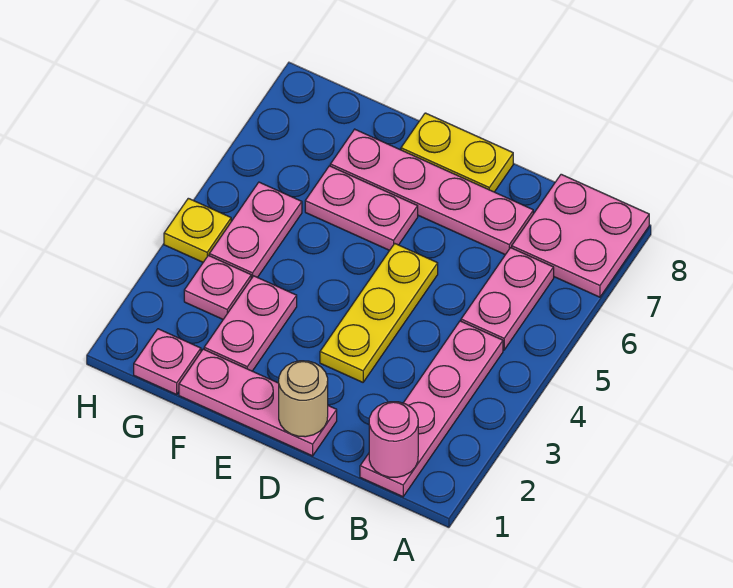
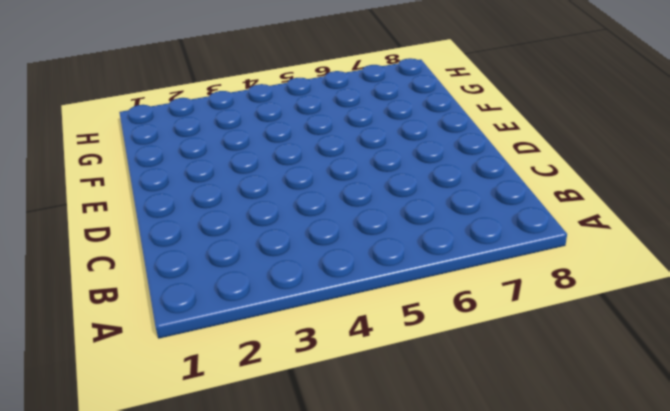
none -> pink 2x2 plate [512,174,649,297]
none -> pink 1x4 plate [360,321,503,497]
none -> pink 1x2 plate [461,248,554,350]

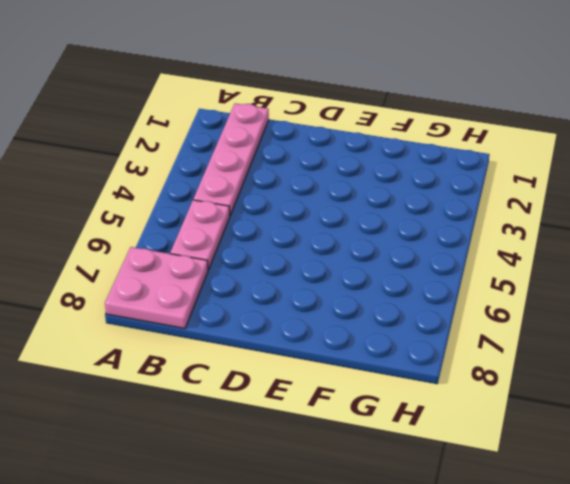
none -> pink 1x4 plate [330,129,533,255]
none -> pink 1x3 plate [179,349,337,456]
none -> yellow 1x3 plate [320,244,438,382]

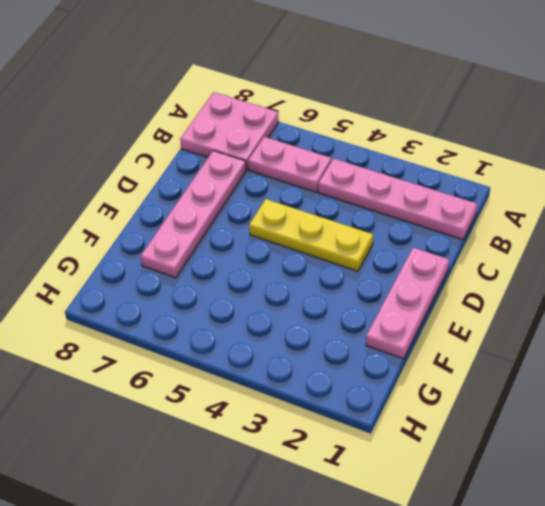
none -> yellow 1x2 plate [401,113,513,192]
none -> pink 1x2 plate [305,166,418,251]
none -> pink 1x2 plate [204,276,297,371]

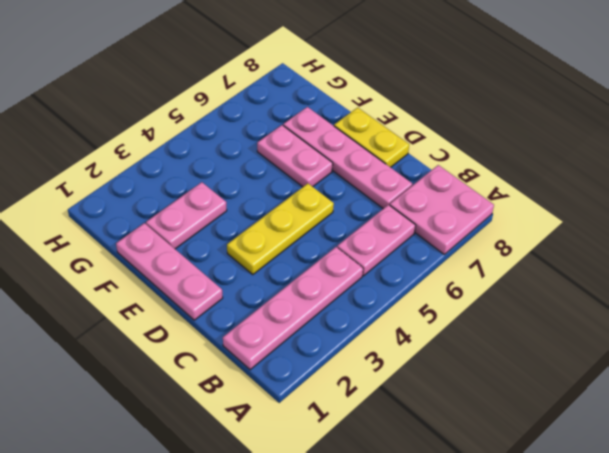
none -> pink 1x1 plate [134,329,201,394]
none -> pink 1x1 plate [184,255,251,319]
none -> pink 1x2 plate [209,182,302,279]

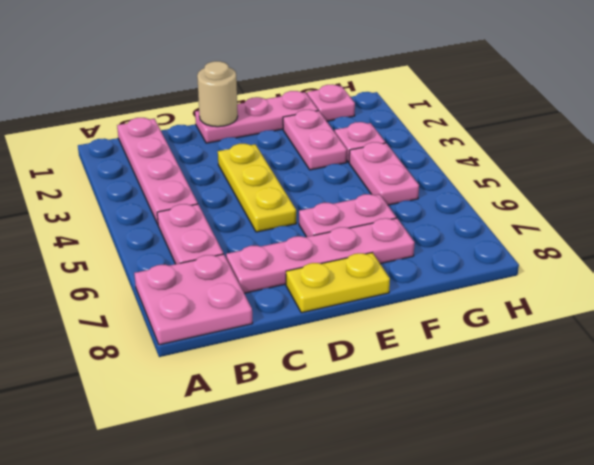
none -> yellow 1x1 plate [164,198,231,262]
none -> pink 1x1 round brick [369,402,418,477]

